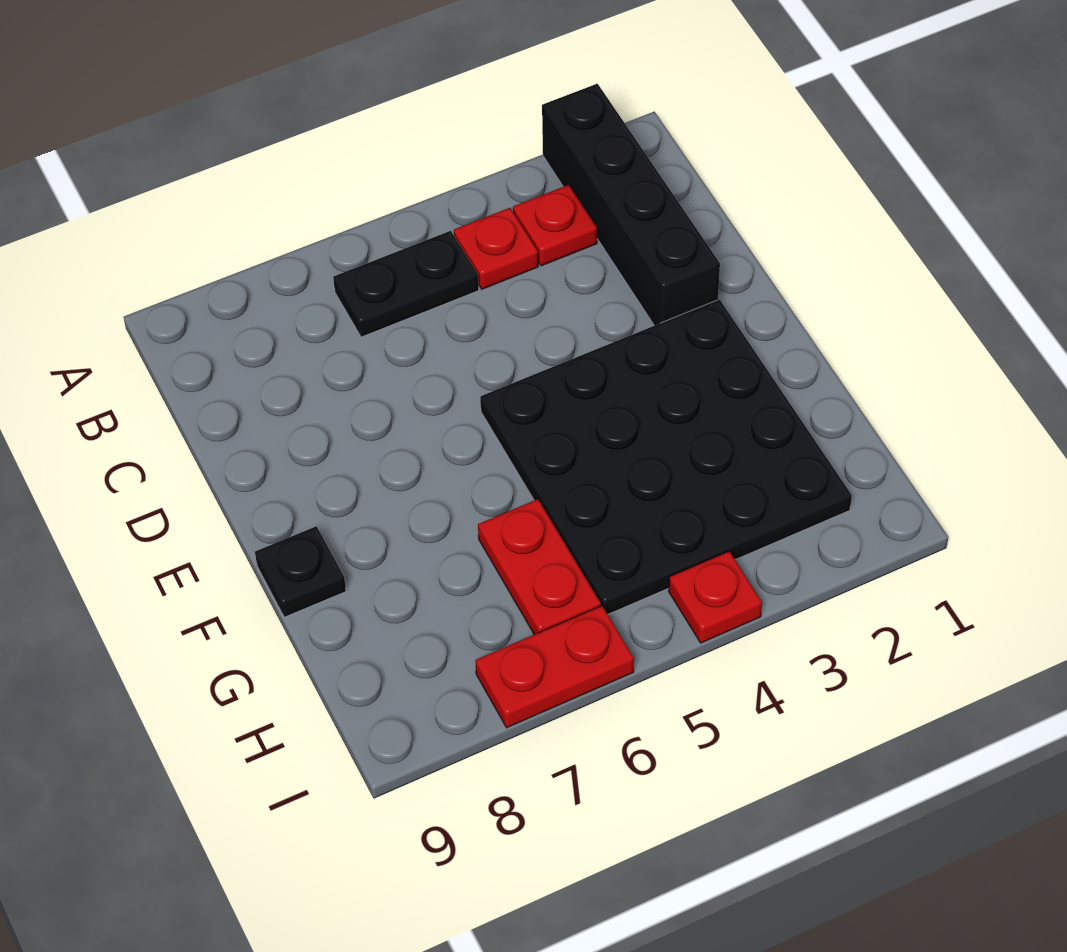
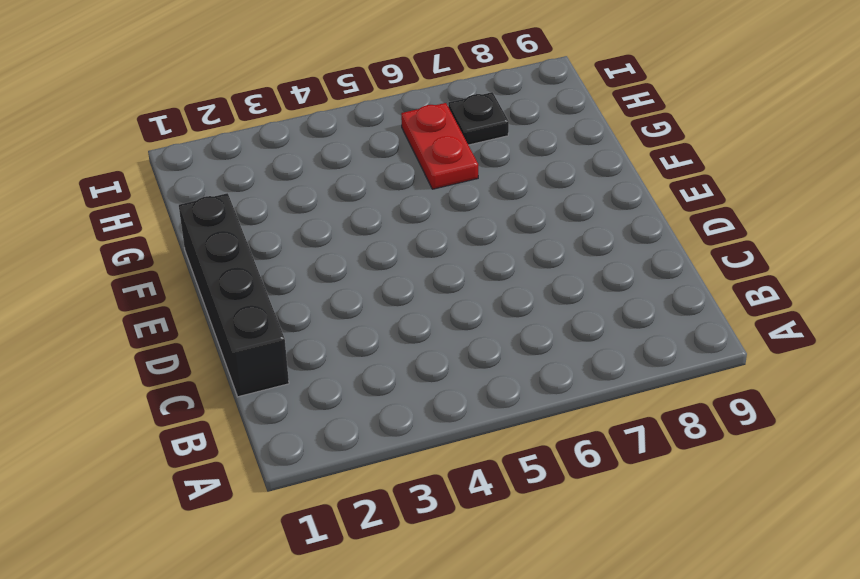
black 1x4 brick [179,193,289,397] -> black 1x4 brick moved to [542,84,720,326]
black 1x1 plate [448,92,509,145] -> black 1x1 plate moved to [255,526,346,617]
none -> red 1x1 plate [513,185,597,266]
none -> red 1x1 plate [454,208,538,289]

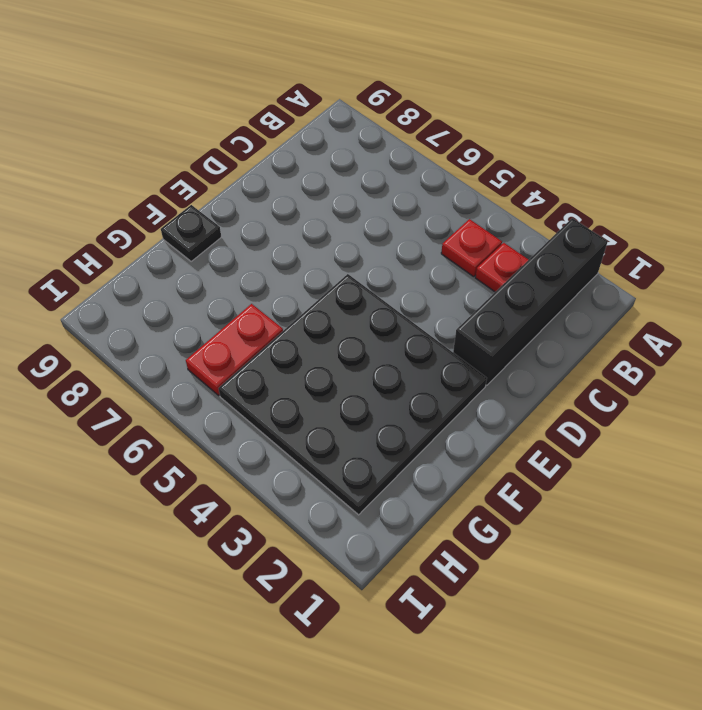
none -> black 1x2 plate [333,231,479,337]
none -> red 1x1 plate [669,551,762,643]

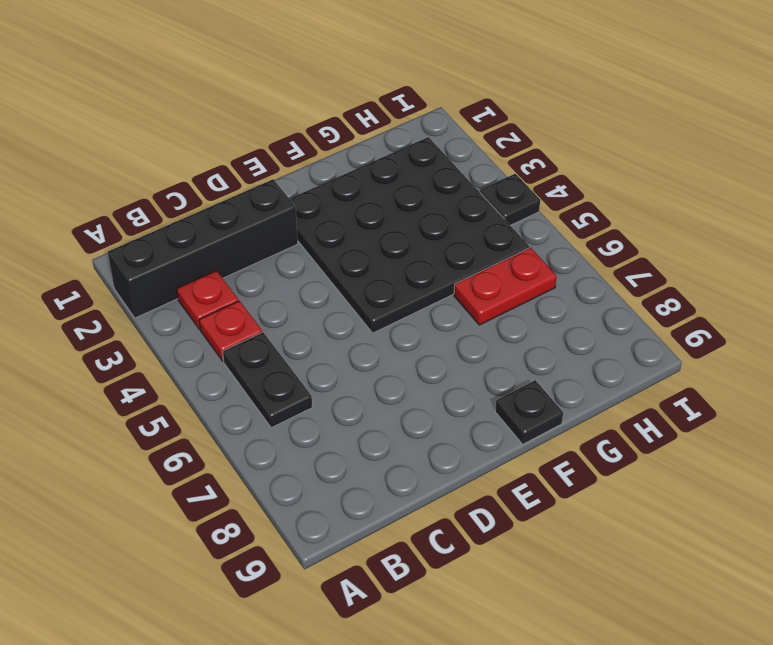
black 1x1 plate [480,174,540,225] -> red 1x1 plate [669,551,762,643]
none -> red 1x2 plate [475,606,634,728]

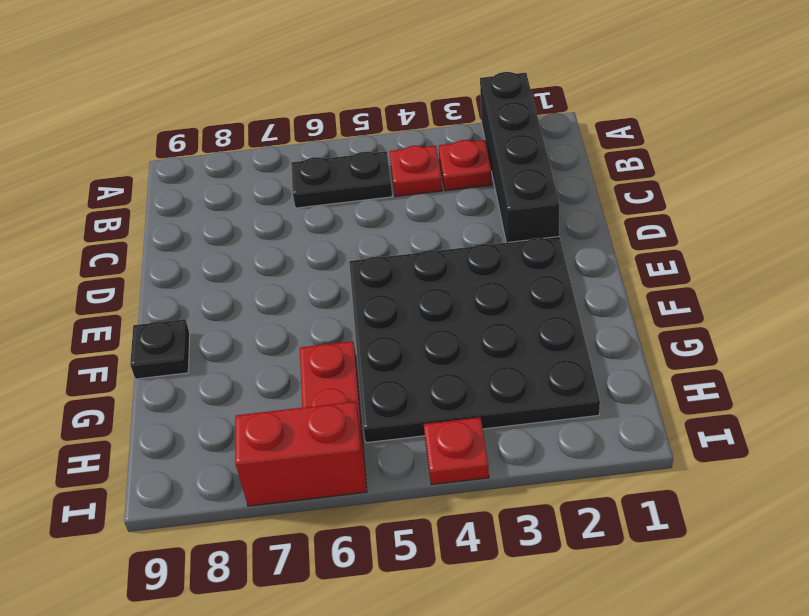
red 1x2 brick [235,401,367,506] -> red 1x2 plate [475,606,634,728]

